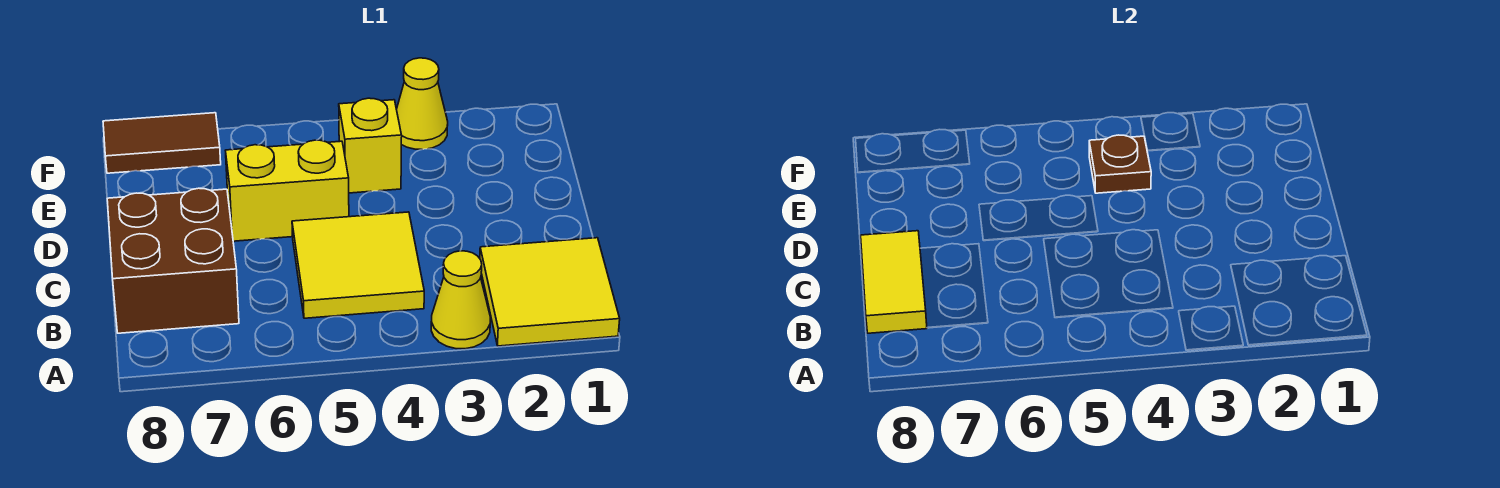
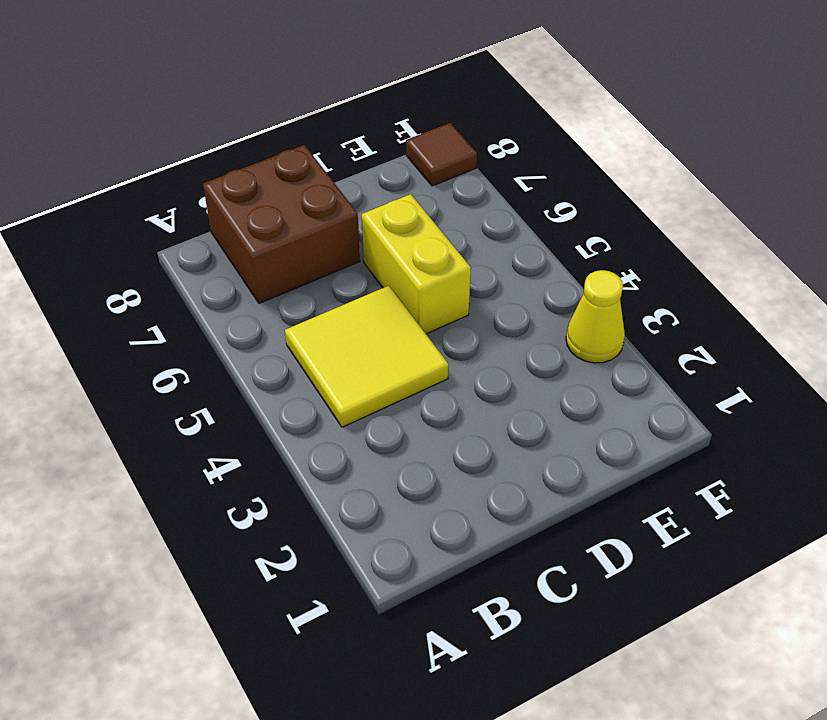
brown 1x1 tile [406,123,477,186] -> brown 1x2 tile [103,113,221,173]
none -> yellow 2x2 tile [480,238,620,346]
none -> yellow 1x1 cone [431,251,490,349]

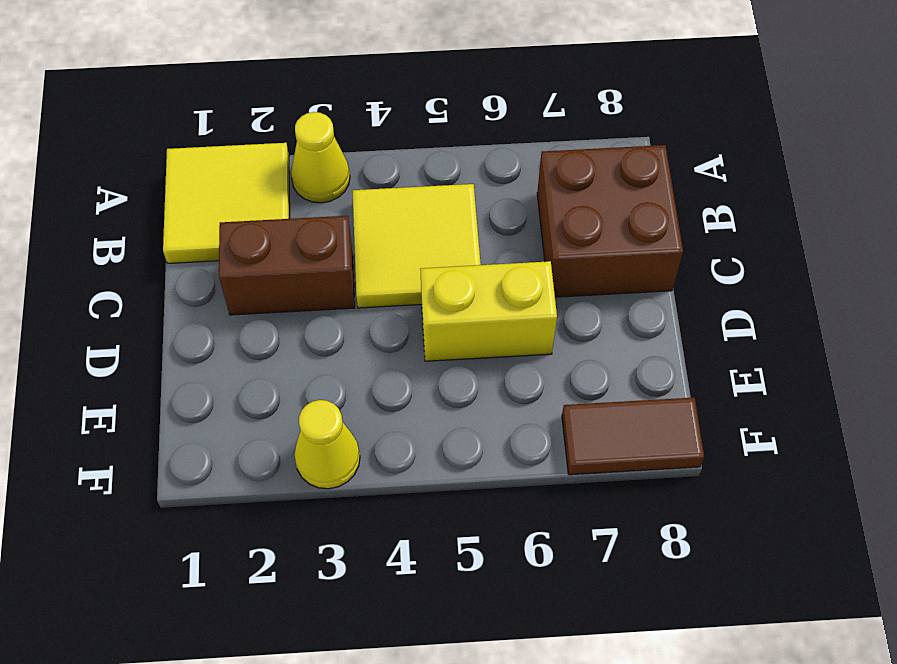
brown 1x2 brick [219,216,355,315] -> none
none -> yellow 1x1 brick [339,98,402,193]
none -> yellow 1x2 tile [861,231,927,333]

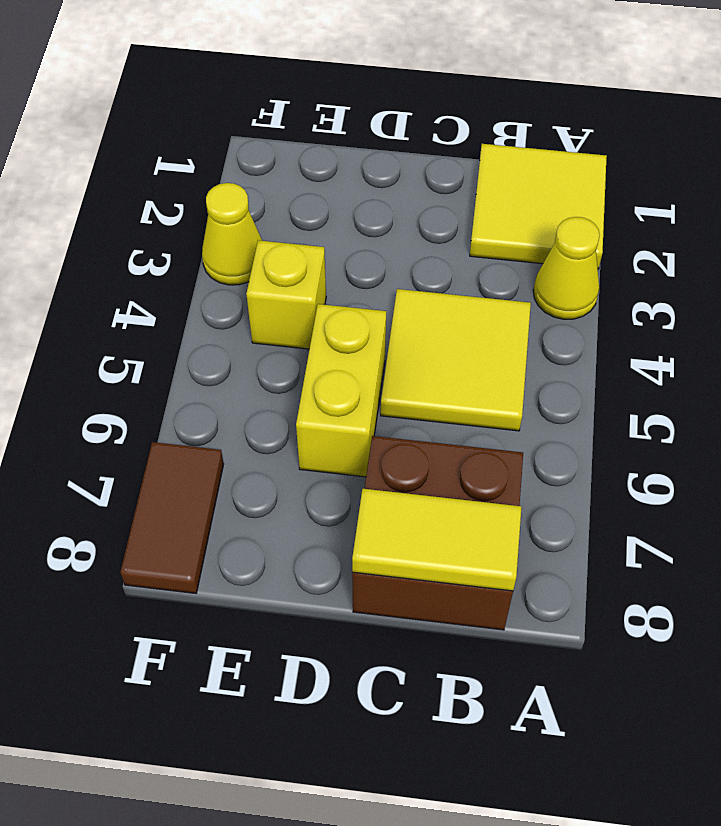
none -> brown 1x1 plate [1089,135,1151,193]

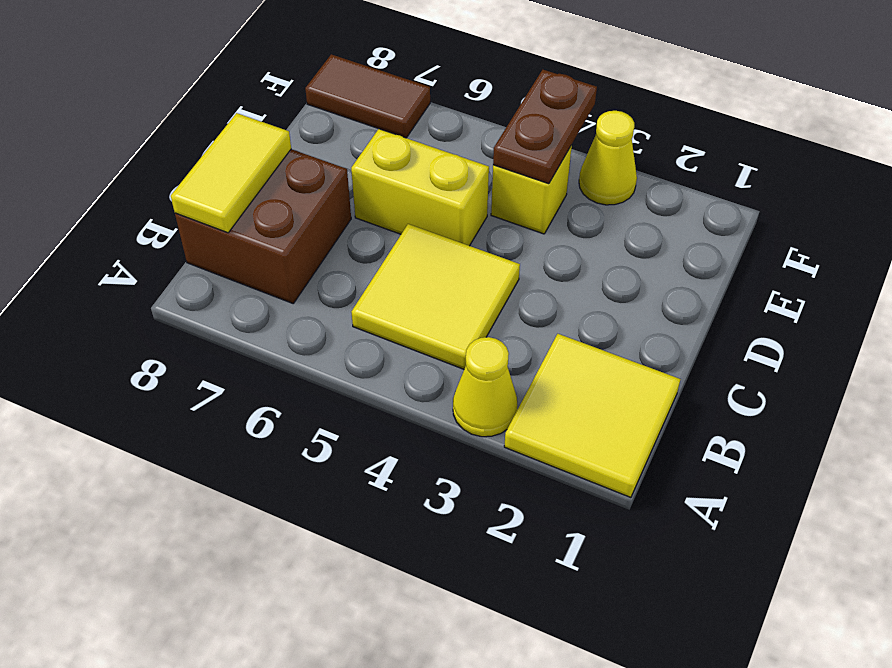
brown 1x2 plate [493,70,597,184] -> brown 1x1 plate [1089,135,1151,193]

